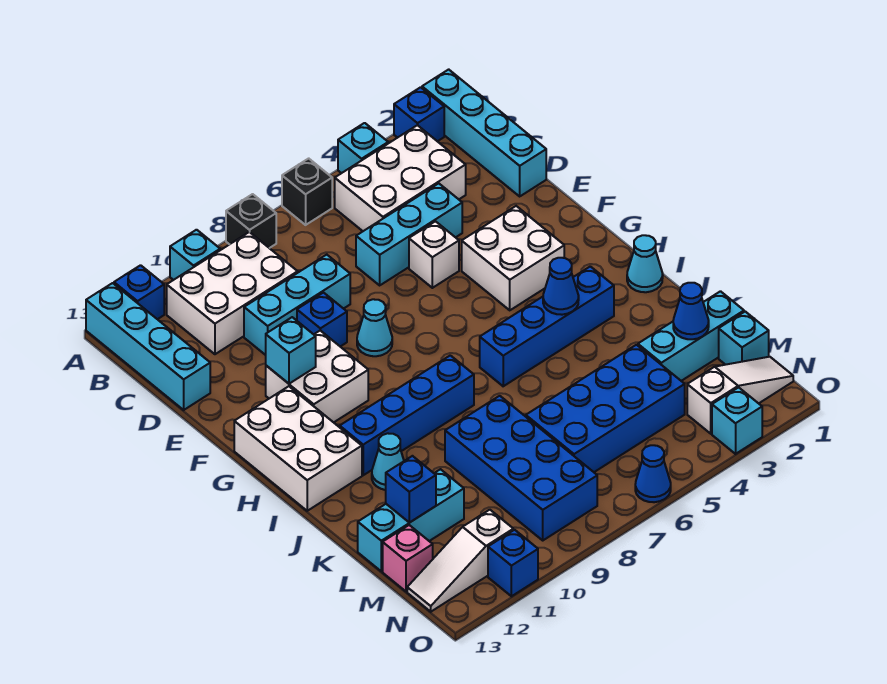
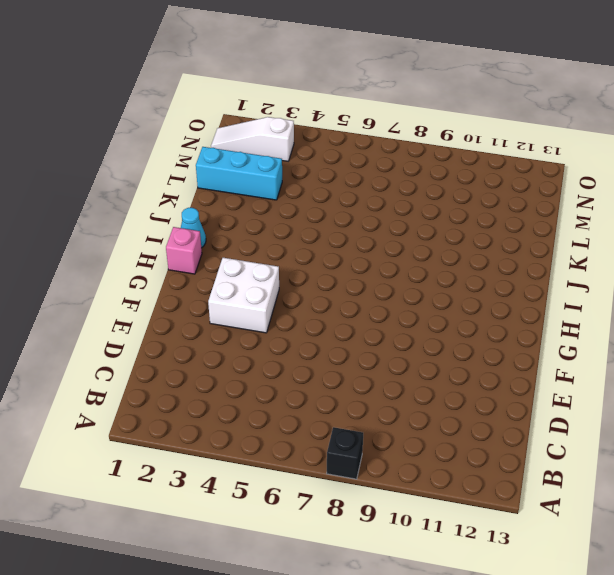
pink 1x1 brick [166,227,202,274] -> pink 1x1 brick moved to [383,525,433,592]
none -> cyan 1x4 brick [422,69,546,196]
none -> blue 1x1 brick [394,87,444,141]
none -> cyan 1x1 brick [338,123,388,173]
none -> black 1x1 brick [282,158,332,225]

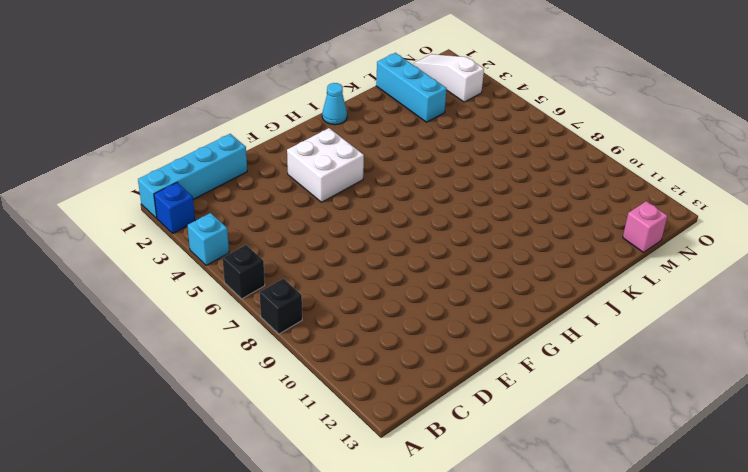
none -> cyan 1x1 brick [170,230,220,280]
none -> blue 1x1 brick [114,265,164,319]
none -> cyan 1x4 brick [86,283,210,410]
none -> white 2x3 brick [335,125,466,231]

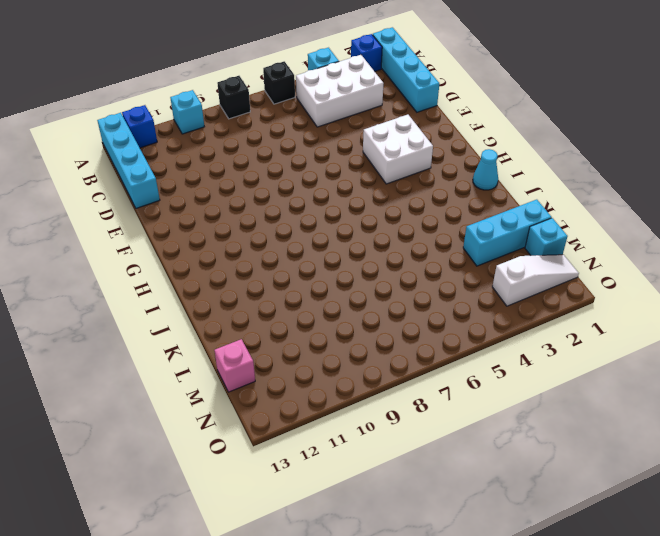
none -> white 2x3 brick [167,232,298,354]
none -> cyan 1x3 brick [356,183,462,285]
none -> cyan 1x3 brick [244,255,350,355]
none -> white 1x1 brick [409,221,459,288]

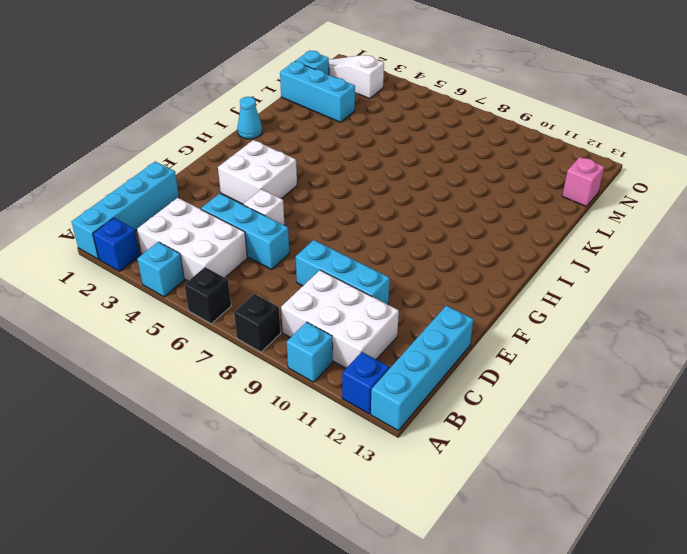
none -> blue 1x1 brick [297,293,347,347]
none -> cyan 1x1 cone [357,299,392,356]
none -> white 2x2 brick [266,331,368,422]
none -> white 2x3 brick [234,386,362,511]

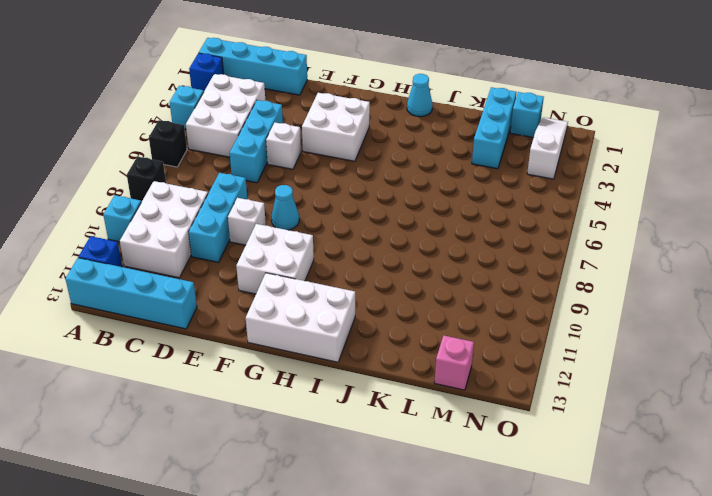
white 1x1 brick [228,198,266,245] -> blue 1x1 brick [297,293,347,347]
none -> blue 1x4 brick [480,266,614,386]
none -> blue 1x4 brick [340,355,474,475]
none -> cyan 1x1 cone [372,433,404,490]
none -> blue 2x4 brick [445,396,597,540]

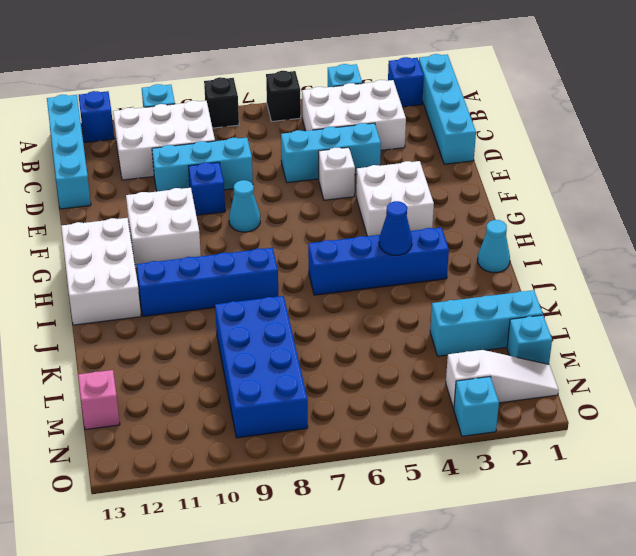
none -> cyan 1x1 cone [372,433,404,490]
none -> blue 2x4 brick [526,345,685,472]
none -> cyan 1x3 brick [358,469,464,571]
none -> white 1x3 slope [407,510,513,612]

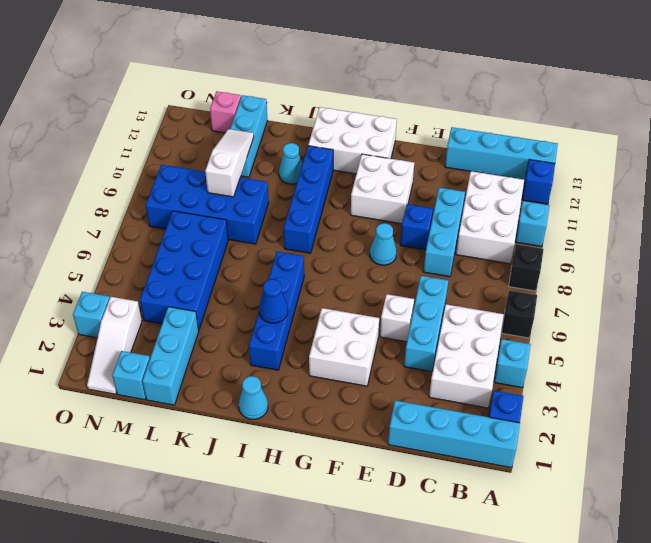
white 1x3 slope [205,129,254,197] -> white 1x3 slope moved to [407,510,513,612]
none -> blue 1x1 cone [635,445,671,502]
none -> blue 1x1 brick [488,530,538,596]
none -> cyan 1x1 brick [266,317,316,384]
none -> blue 1x1 cone [673,283,709,339]

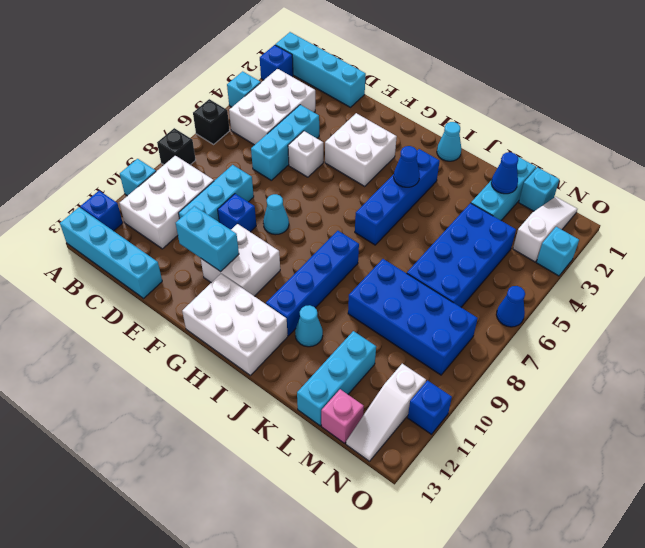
cyan 1x2 brick [176,206,239,272] -> cyan 1x1 brick [266,317,316,384]
none -> blue 1x1 brick [386,456,436,523]

